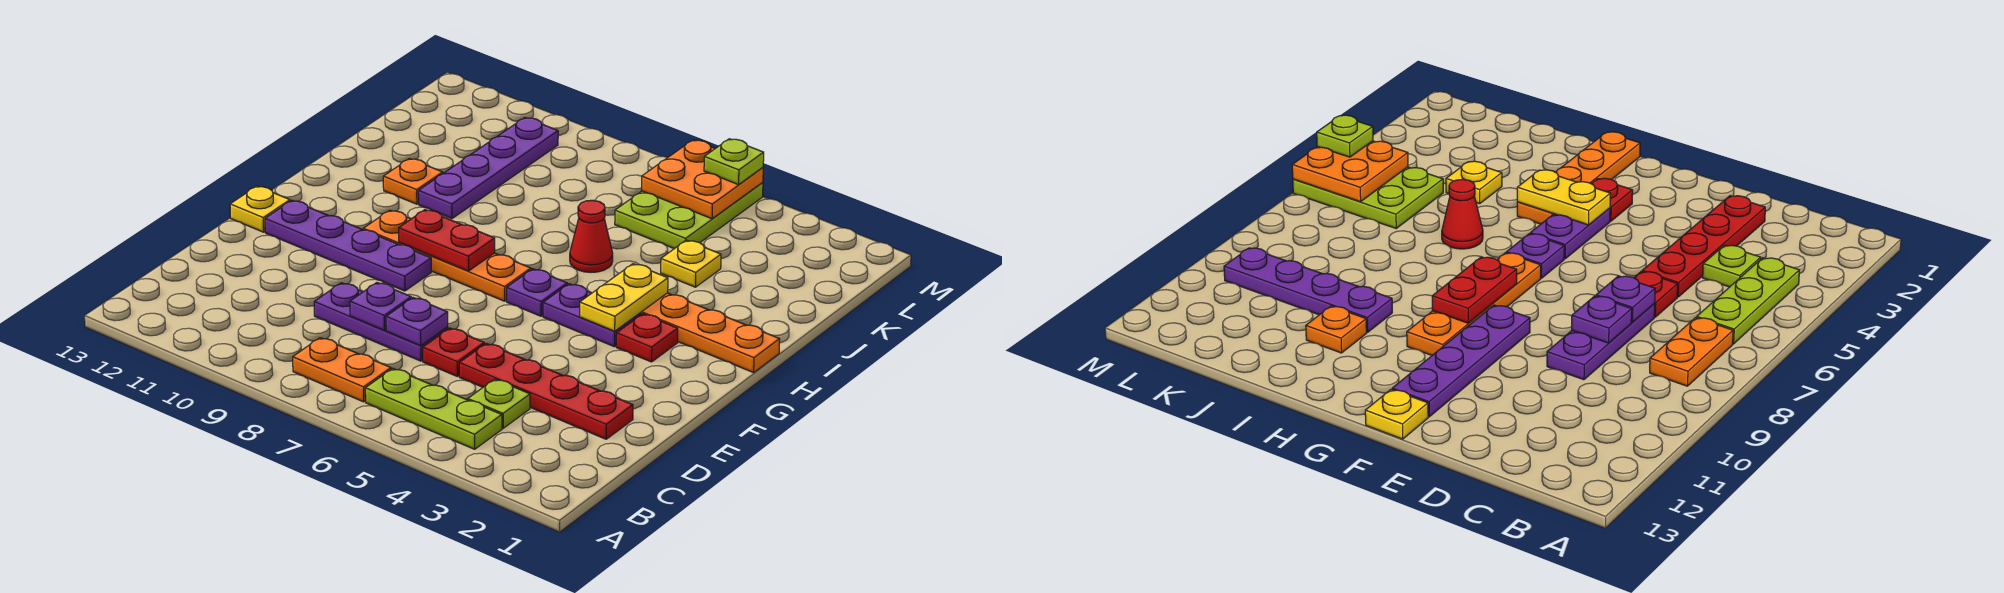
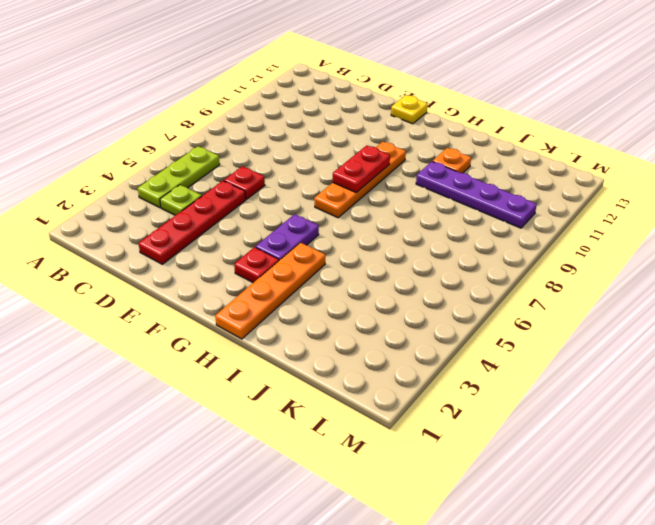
none -> orange 1x2 plate [293,338,391,402]
none -> purple 1x3 plate [314,283,448,361]
none -> purple 1x4 plate [265,200,431,291]

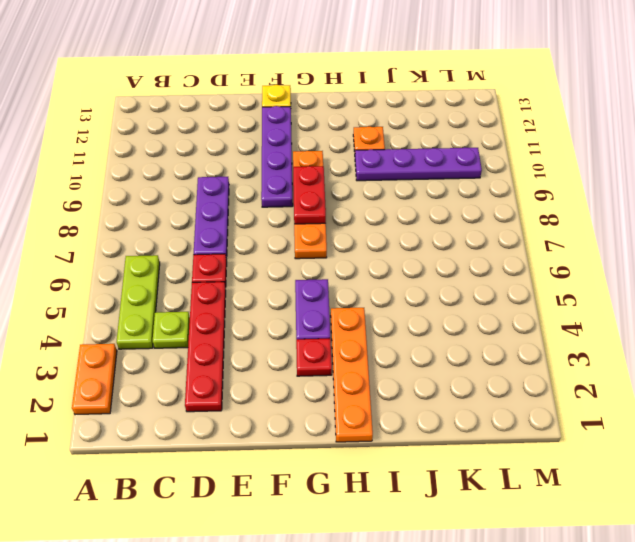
orange 1x2 plate [72,344,117,415] -> orange 1x2 plate moved to [293,338,391,402]
none -> purple 1x1 plate [507,269,567,316]
none -> red 1x1 cone [570,200,613,272]
none -> yellow 1x1 plate [661,240,721,287]

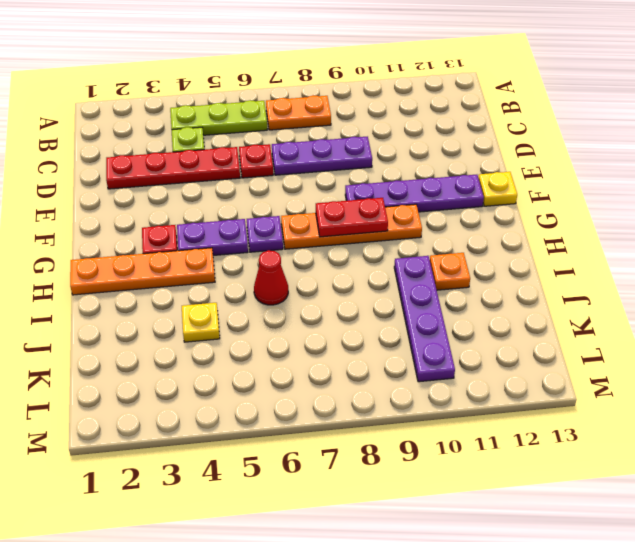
none -> lime 2x3 plate [615,182,763,249]
none -> purple 1x1 plate [386,298,448,346]
none -> purple 1x1 plate [350,283,411,330]

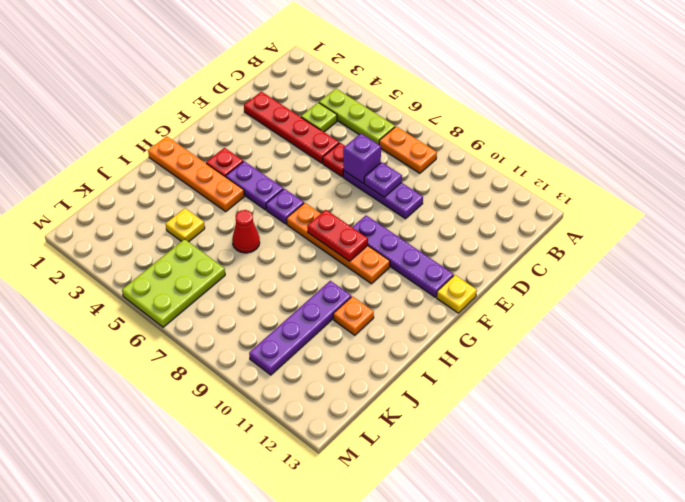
purple 1x1 brick [343,134,381,183] -> purple 1x1 plate [386,298,448,346]
none -> yellow 1x2 plate [580,264,668,331]
none -> orange 2x2 plate [641,140,763,219]
none -> lime 1x1 plate [704,139,764,185]

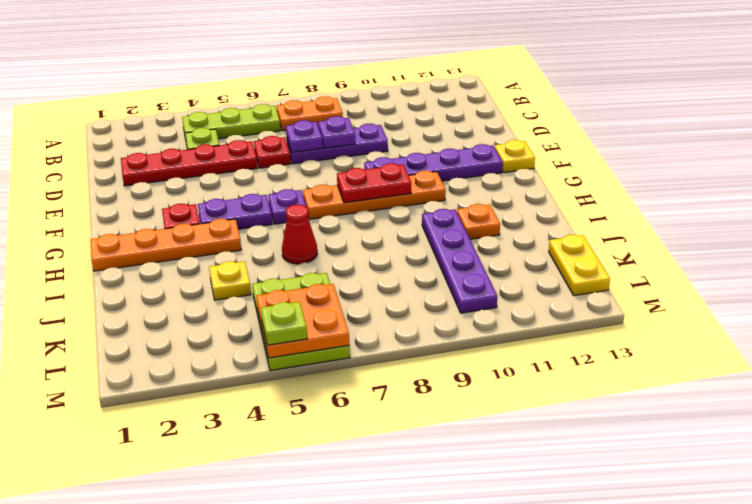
yellow 1x2 plate [549,235,610,296] -> yellow 1x2 plate moved to [580,264,668,331]

